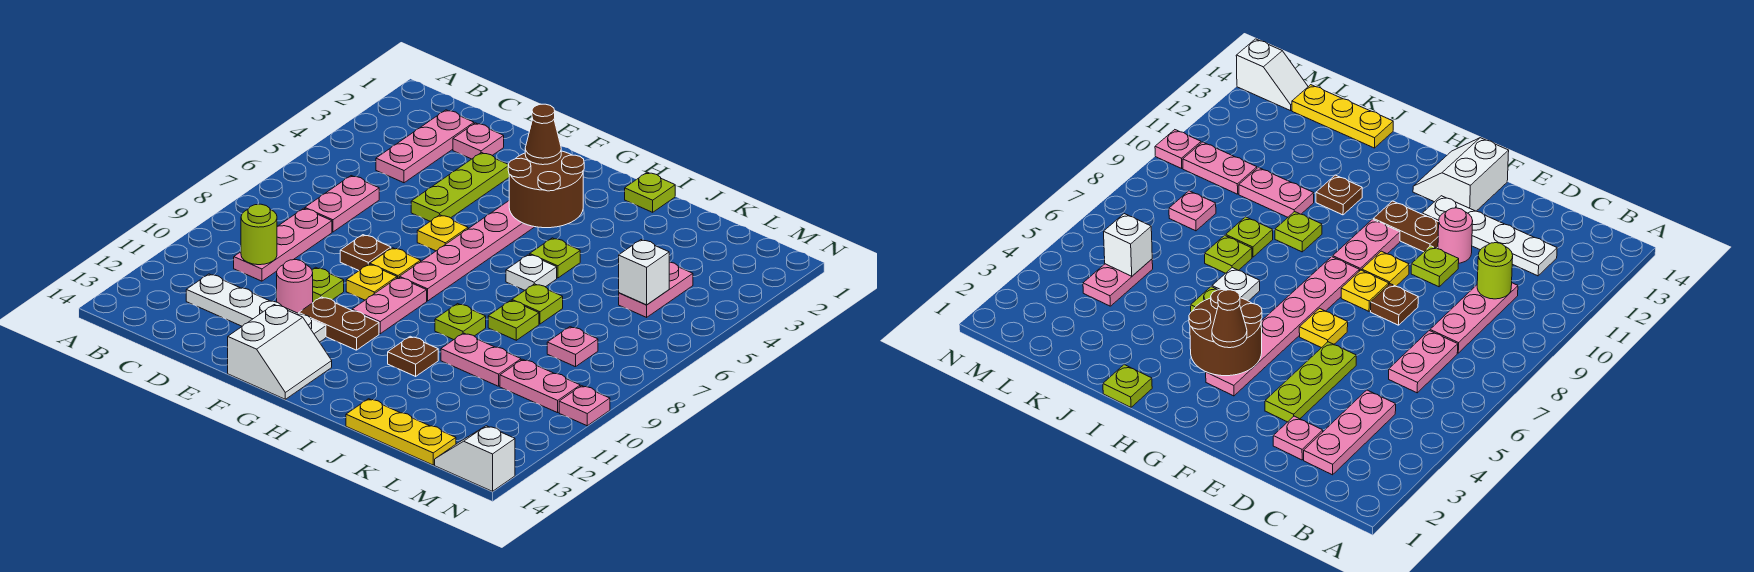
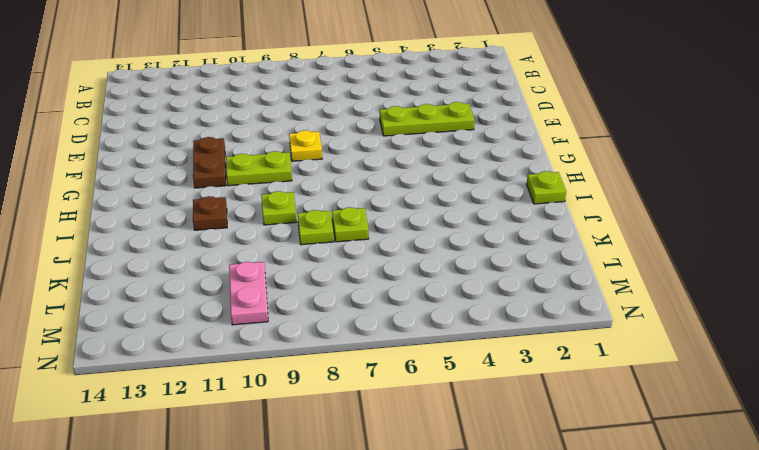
lime 1x2 plate [226,151,292,186] -> pink 1x2 plate [352,277,427,334]
none -> pink 1x3 plate [376,110,474,183]
none -> pink 1x2 plate [305,176,379,232]
none -> pink 1x3 plate [234,208,332,281]
none -> white 1x4 plate [186,274,326,342]

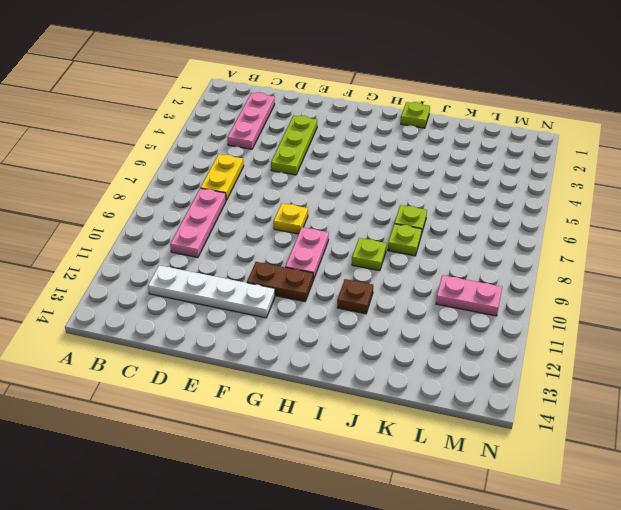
yellow 1x2 plate [201,154,244,200] -> pink 1x2 plate [305,176,379,232]
none -> pink 1x1 plate [453,123,504,159]
none -> brown 1x1 plate [340,235,391,270]
none -> lime 1x1 plate [312,267,344,302]
none -> pink 1x1 round brick [277,260,313,313]

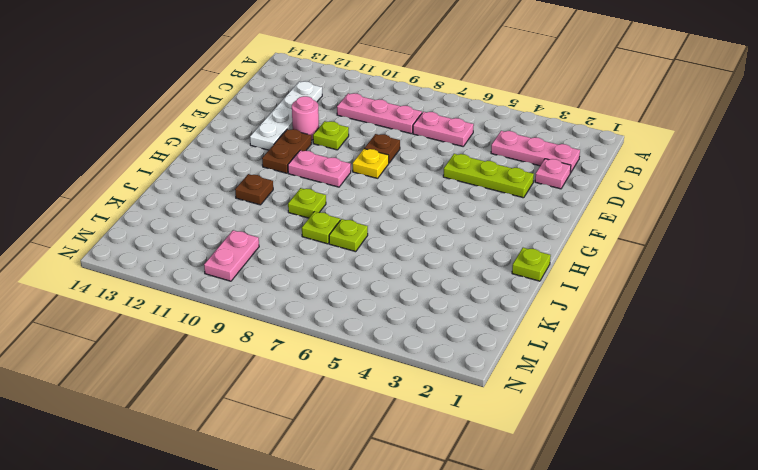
none -> yellow 1x1 plate [417,215,468,251]
none -> yellow 1x1 plate [346,264,397,300]
none -> white 2x2 slope [228,305,332,399]
none -> pink 1x6 plate [400,201,534,301]

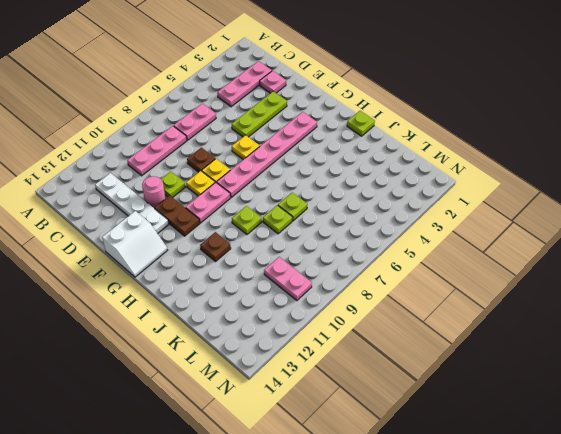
none -> lime 1x1 plate [530,238,580,278]
none -> white 1x1 plate [506,254,557,290]
none -> pink 1x2 plate [441,333,521,386]
none -> yellow 1x3 plate [346,399,456,465]

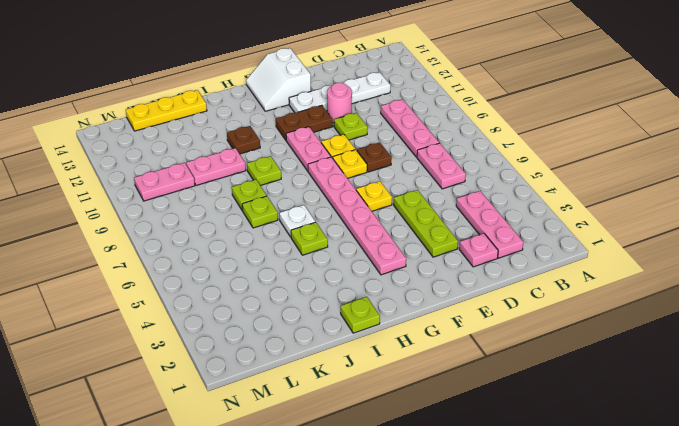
none -> pink 1x2 plate [619,262,693,317]
none -> pink 1x1 plate [547,327,598,367]
none -> white 1x2 slope [435,426,515,491]
none -> pink 1x1 plate [559,386,610,426]

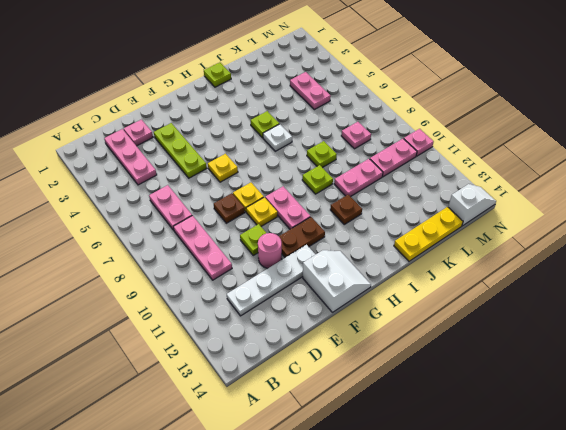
white 1x2 slope [448,184,496,226] -> white 1x2 slope turned to [435,426,515,491]
none -> pink 1x6 plate [400,201,534,301]
none -> lime 1x1 plate [512,284,563,324]
none -> lime 1x1 round brick [241,204,277,265]
none -> brown 2x2 round brick [508,151,584,228]

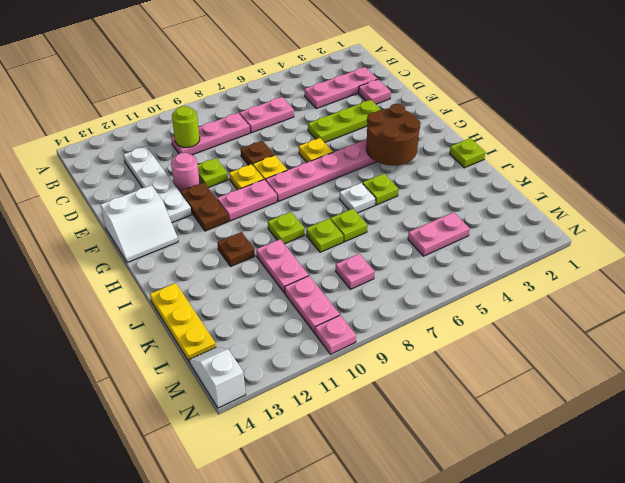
none -> white 1x1 brick [619,240,669,305]
none -> brown 1x1 cone [525,104,561,165]

